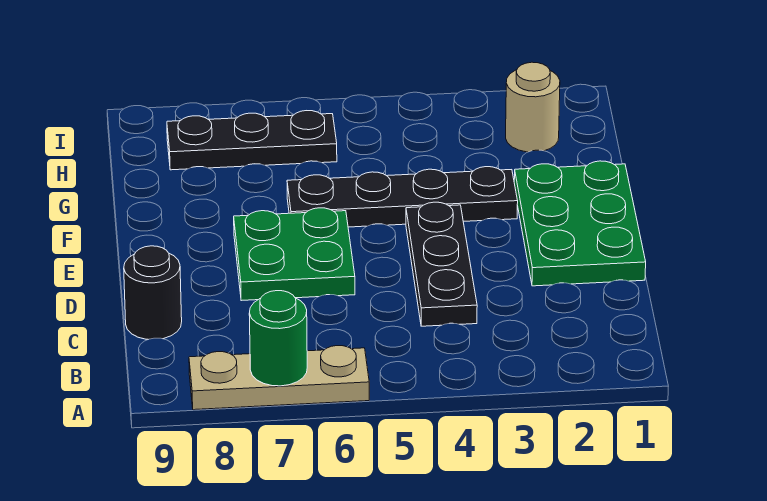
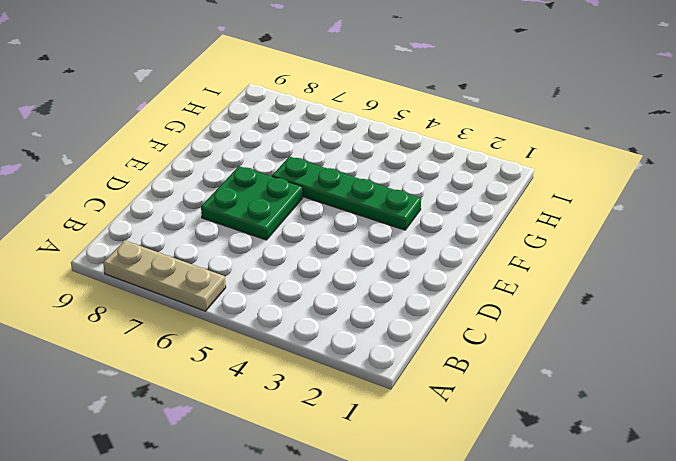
green 1x4 plate [272,156,421,230] -> black 1x4 plate [287,167,518,227]
none -> black 1x3 plate [406,202,477,326]
none -> black 1x1 round brick [124,246,182,340]

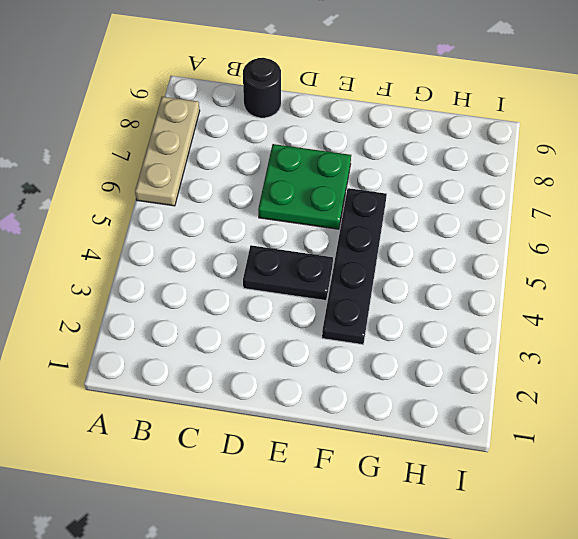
black 1x2 plate [243,245,333,300] -> black 1x3 plate [406,202,477,326]
none -> green 2x3 plate [514,161,646,286]
none -> tan 1x1 round brick [506,62,560,152]

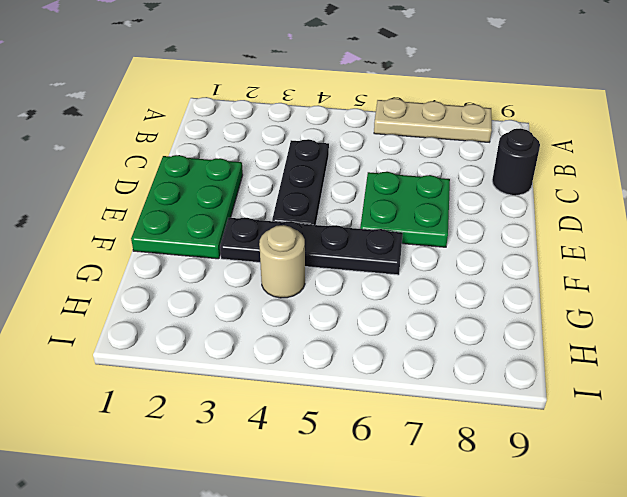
tan 1x1 round brick [259,225,305,298] -> tan 1x1 round brick moved to [506,62,560,152]
none -> black 1x3 plate [167,111,337,170]
none -> green 1x1 round brick [249,291,307,386]

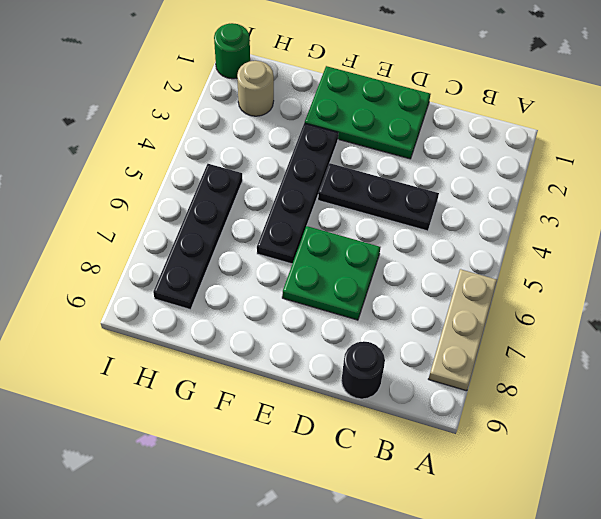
black 1x4 plate [153,164,243,310] -> black 1x3 plate [167,111,337,170]
green 1x1 round brick [214,23,250,79] -> green 1x1 round brick moved to [249,291,307,386]

